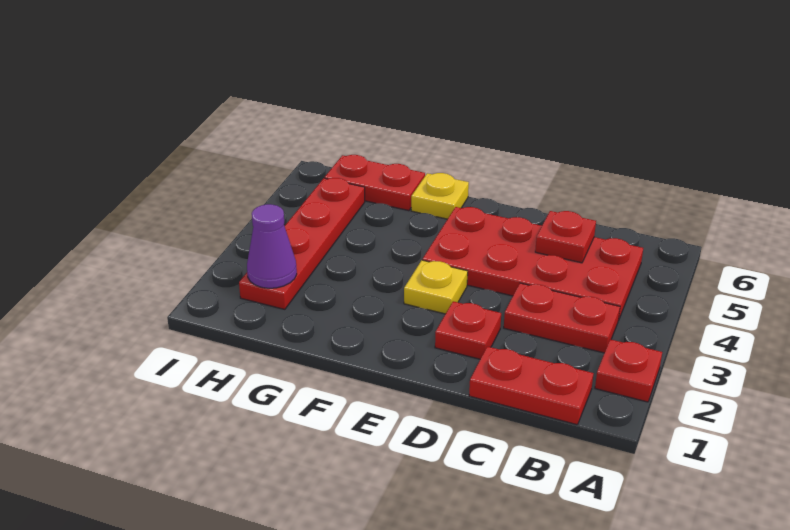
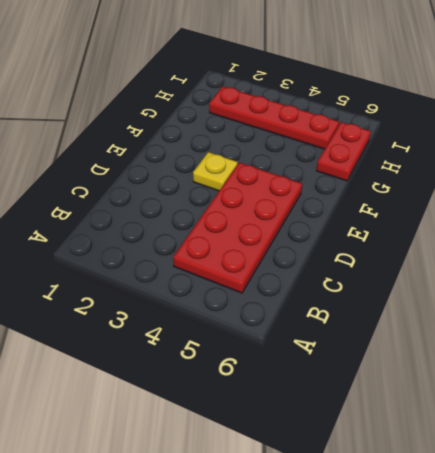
none -> red 1x1 plate [595,339,662,402]
none -> red 1x2 plate [469,346,594,425]

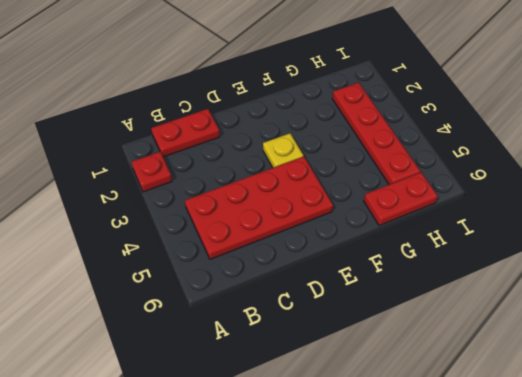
none -> red 1x2 plate [504,283,620,353]
none -> red 1x1 plate [435,301,501,359]

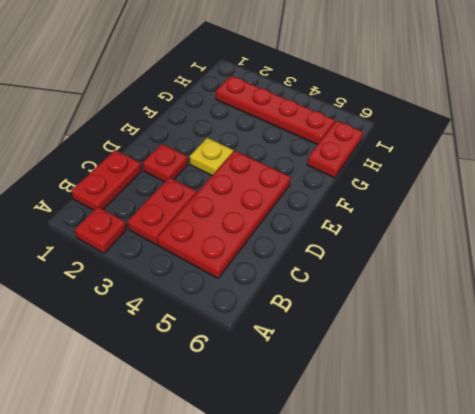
none -> yellow 1x1 plate [411,173,469,219]
none -> red 1x1 plate [535,211,596,263]

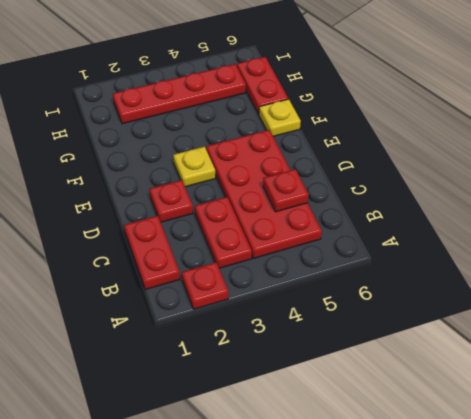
none -> purple 1x1 cone [247,204,297,288]

